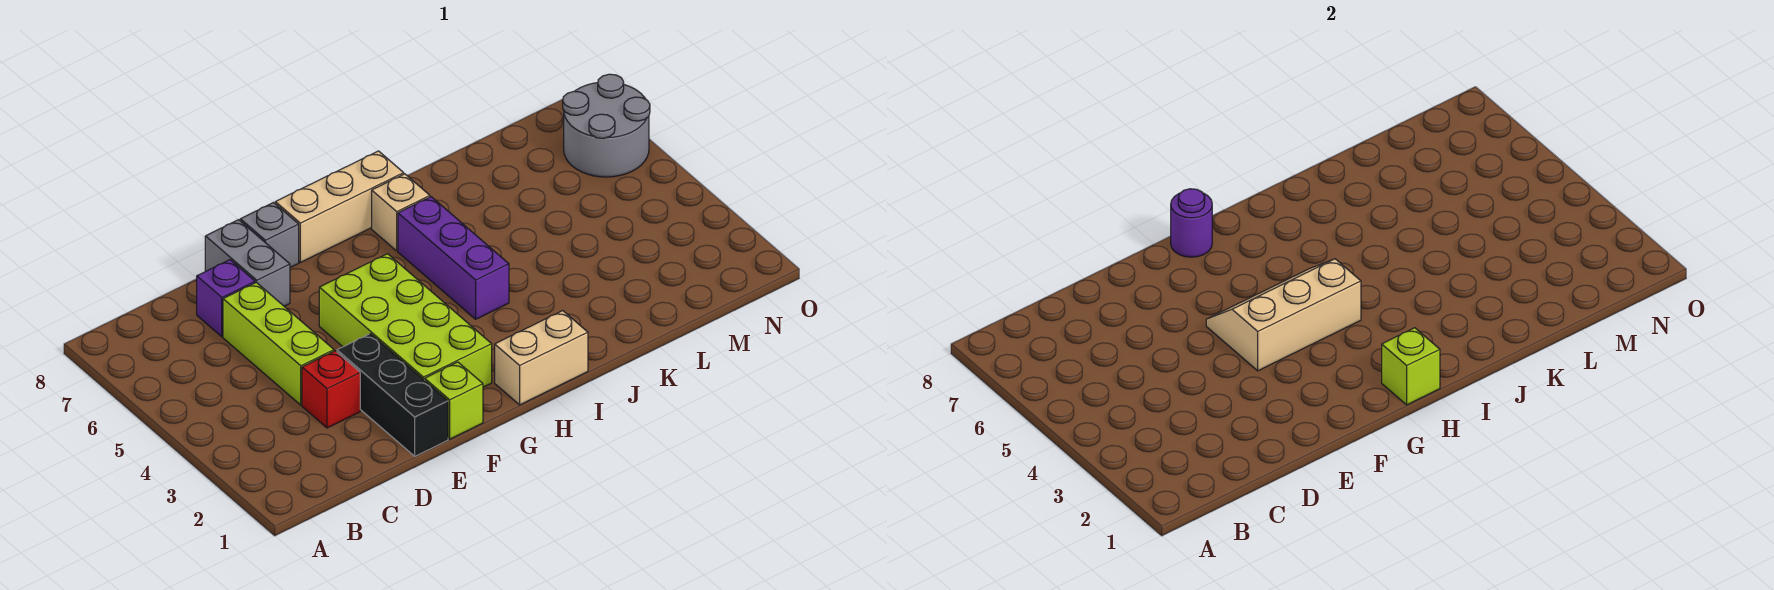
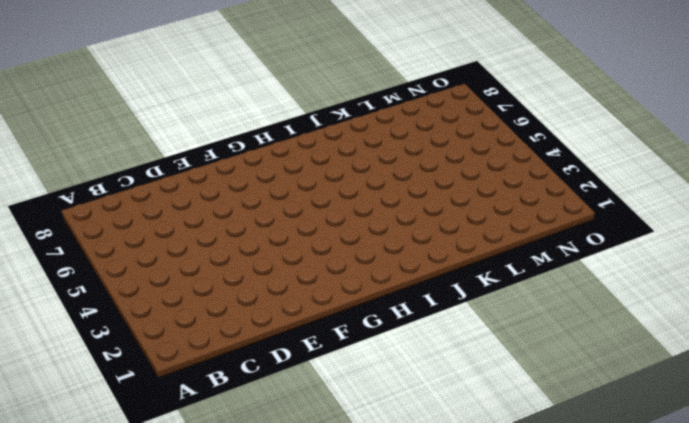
none -> red 1x1 brick [302,351,360,428]
none -> lime 1x3 brick [223,282,334,405]
none -> purple 1x1 brick [197,260,255,337]

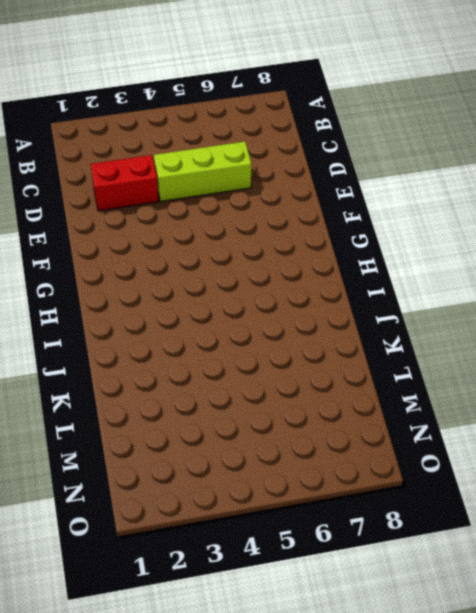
red 1x2 brick [91,155,159,211] -> red 1x1 brick [302,351,360,428]
none -> purple 1x1 brick [197,260,255,337]
none -> black 1x3 brick [337,334,448,456]
none -> grey 1x2 brick [205,220,290,306]

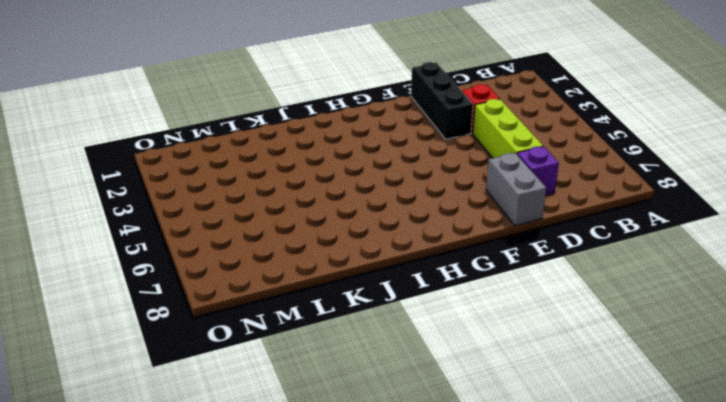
none -> lime 1x1 brick [425,362,483,439]
none -> lime 2x4 brick [319,254,492,387]
none -> grey 1x1 brick [240,203,299,268]

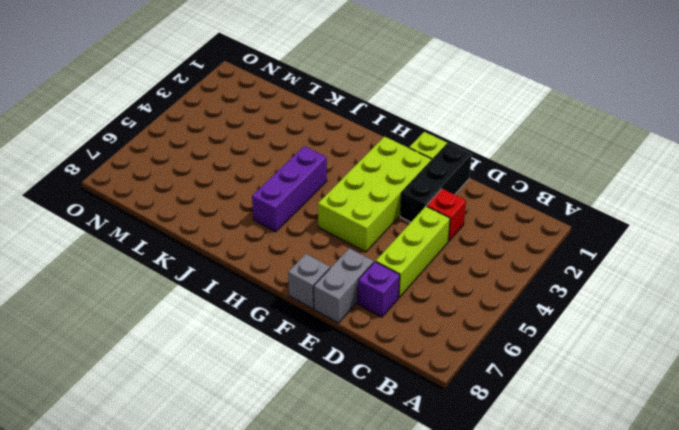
none -> tan 1x3 brick [275,151,404,263]
none -> tan 1x2 brick [495,311,588,405]
none -> tan 1x1 brick [372,174,430,251]

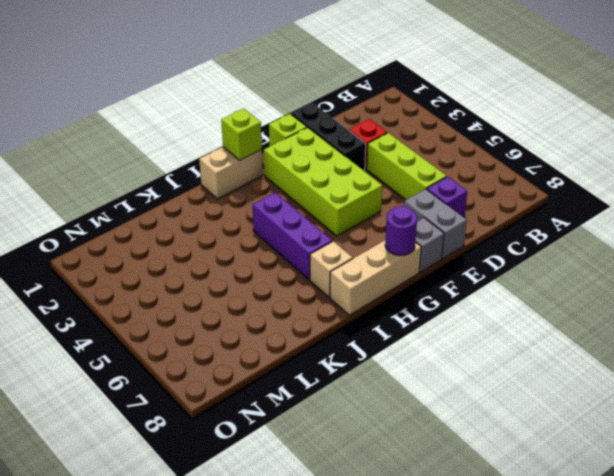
none -> grey 2x2 round brick [563,74,650,177]
none -> tan 2x3 slope [1206,259,1361,371]

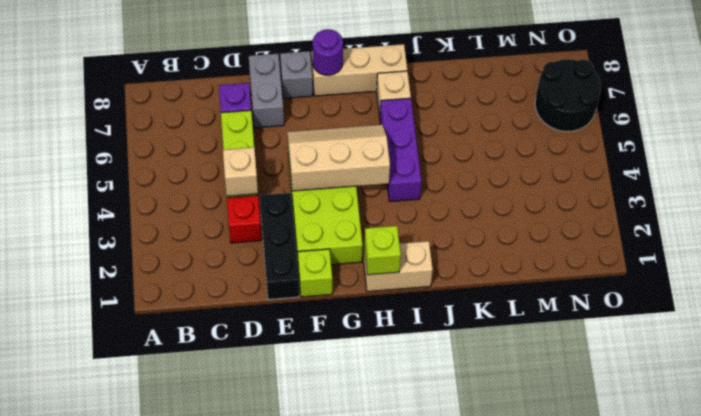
tan 1x1 brick [223,147,258,196] -> none
black 2x2 round brick [535,59,601,131] -> grey 2x2 round brick [563,74,650,177]

